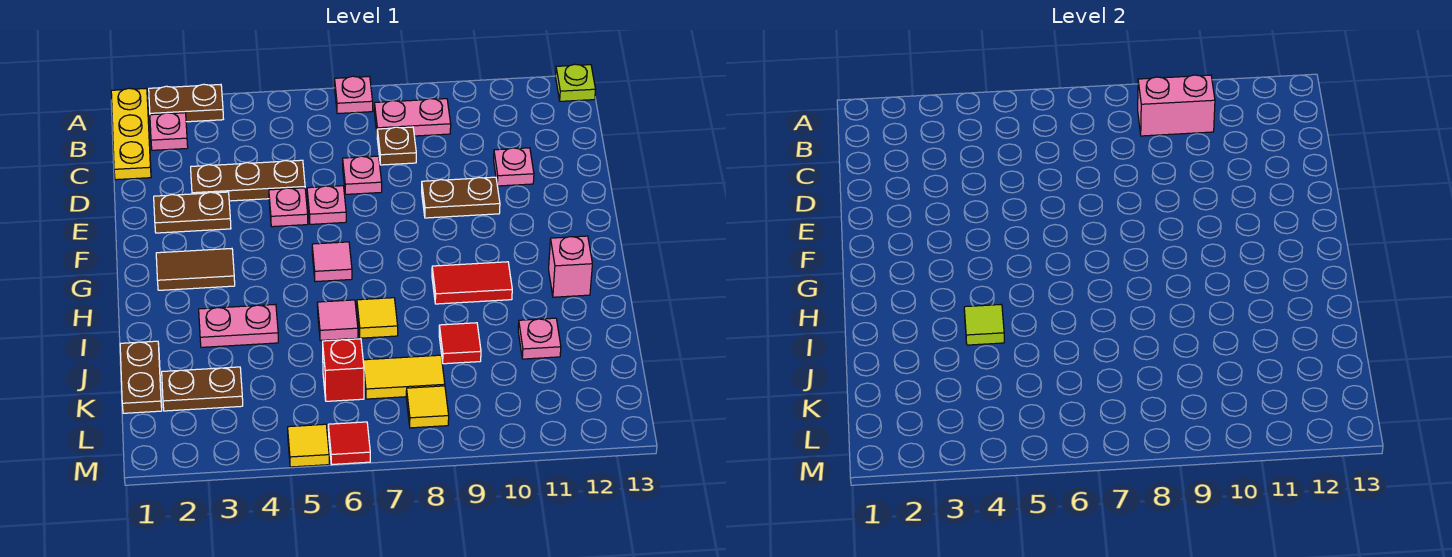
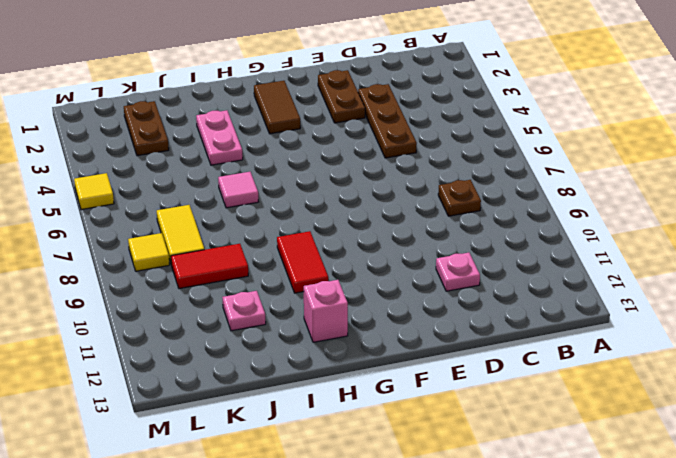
red 1x2 tile [171,244,248,289] -> red 1x1 tile [439,323,481,364]
none -> yellow 1x3 plate [111,88,151,180]
none -> brown 1x2 plate [149,84,223,122]
none -> pink 1x1 plate [335,76,373,114]
none -> lime 1x1 plate [556,64,596,101]

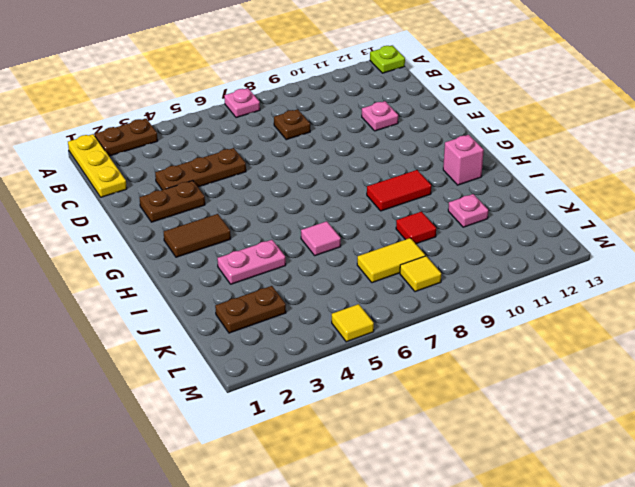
none -> pink 1x1 plate [150,113,188,150]
none -> pink 1x2 plate [374,99,451,136]
none -> pink 1x1 plate [343,156,382,194]
none -> pink 1x1 plate [269,188,308,227]

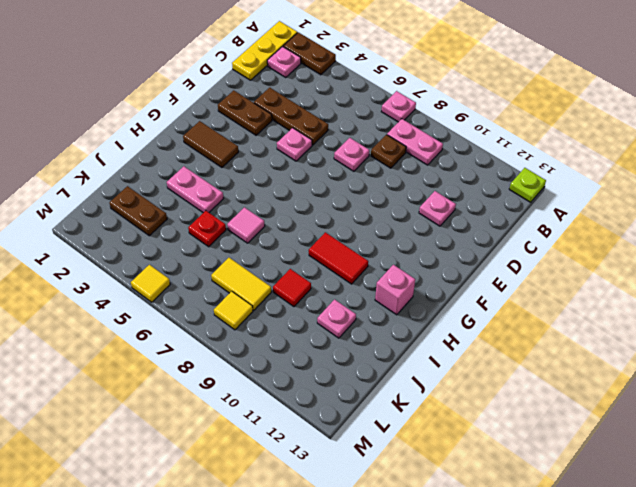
red 1x1 plate [188,211,226,247] -> none
none -> pink 1x1 plate [307,186,346,224]
none -> brown 1x2 plate [422,177,500,218]
none -> pink 1x1 tile [312,242,352,282]
none -> yellow 1x1 tile [357,298,398,338]

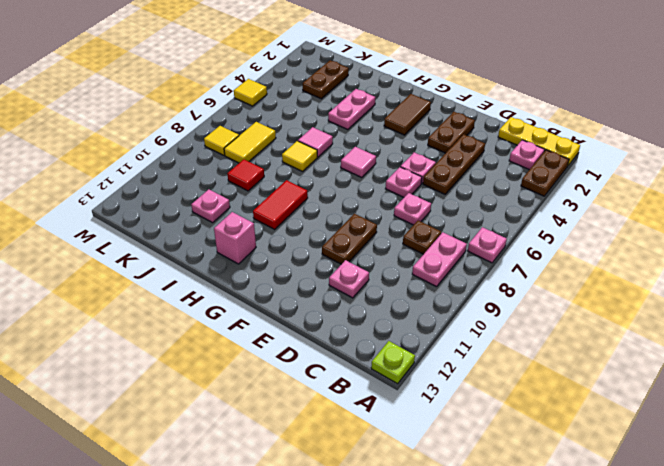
none -> brown 1x2 plate [120,341,162,413]
none -> red 1x1 brick [323,339,364,401]
none -> red 1x1 tile [328,422,370,464]
none -> pink 1x2 brick [1138,75,1215,136]

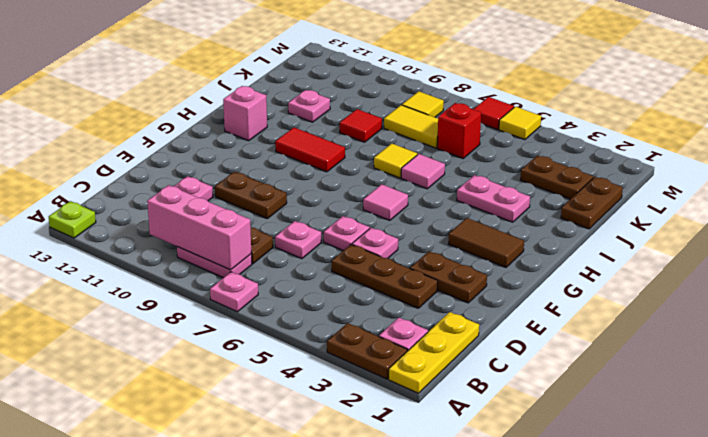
pink 1x3 brick [147,185,251,270] -> pink 1x2 brick [1138,75,1215,136]
none -> lime 1x1 tile [964,304,1004,345]

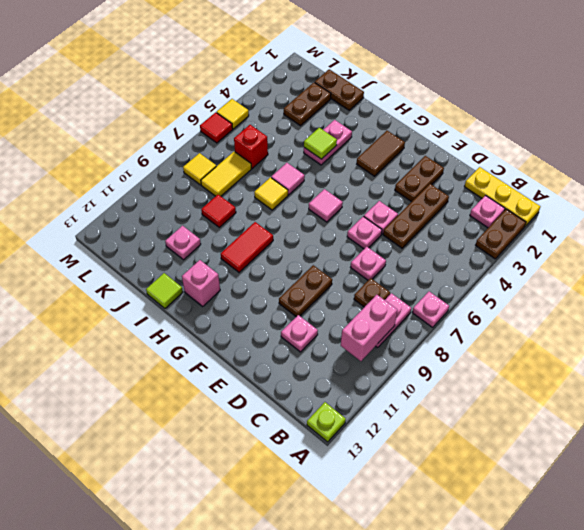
lime 1x1 tile [146,273,183,308] -> none

